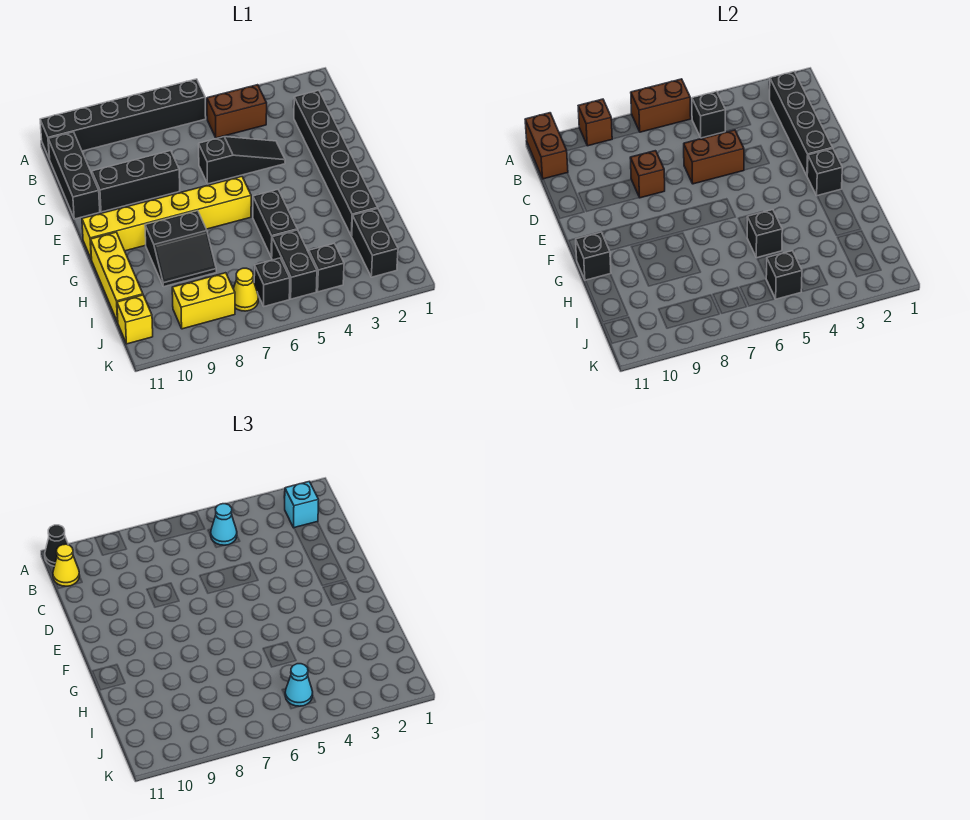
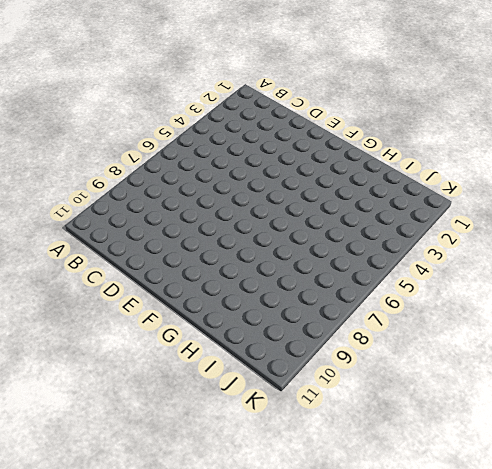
none -> black 1x6 brick [40,79,206,159]
none -> brown 1x2 brick [207,85,267,138]
none -> black 1x3 brick [48,132,100,219]
none -> black 1x6 brick [294,90,377,236]

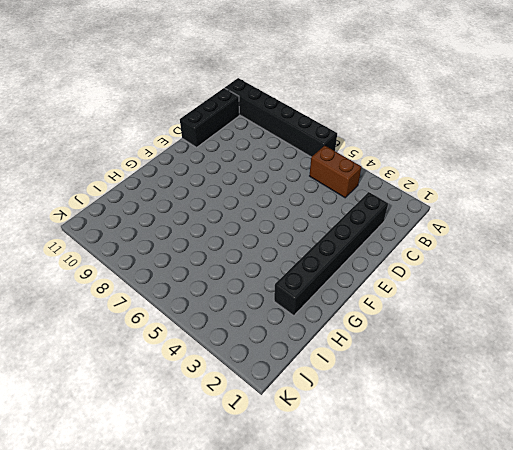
none -> black 1x3 slope [199,137,285,184]
none -> black 1x3 brick [92,151,180,212]
none -> yellow 1x6 brick [82,176,251,260]
none -> black 1x2 brick [253,190,297,257]

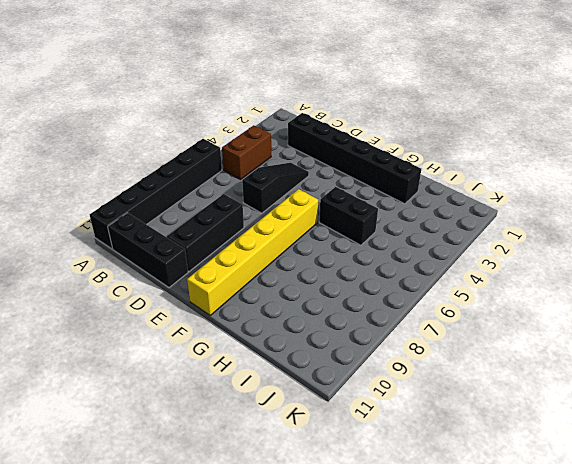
none -> black 2x2 slope [145,211,216,287]
none -> yellow 1x3 brick [91,232,143,322]
none -> black 1x2 brick [352,209,398,277]
none -> black 1x2 brick [271,230,317,299]

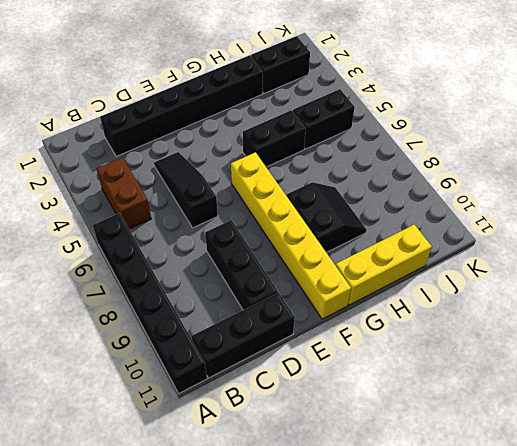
none -> black 1x1 brick [309,244,344,292]
none -> black 1x1 brick [254,258,290,306]
none -> yellow 1x1 cone [233,268,259,311]
none -> yellow 1x2 brick [172,273,235,329]

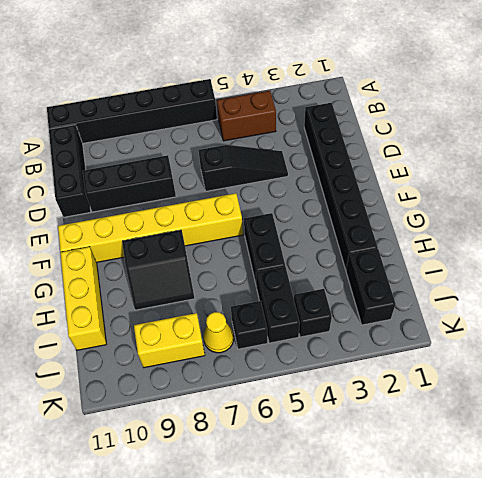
none -> yellow 1x1 brick [117,295,153,344]
none -> brown 1x2 brick [631,79,691,132]
none -> brown 1x1 brick [578,99,612,146]
none -> brown 1x2 brick [525,113,568,179]

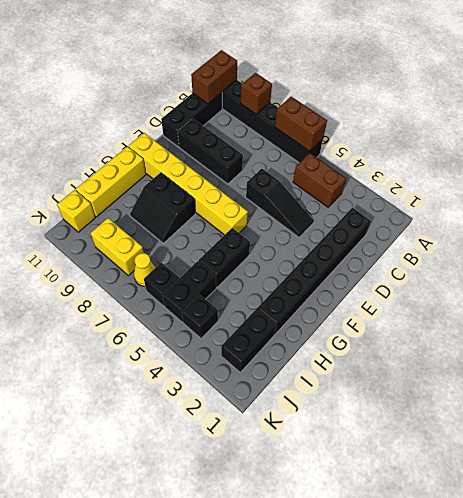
none -> black 1x4 brick [770,71,833,175]
none -> black 1x1 brick [692,91,725,138]
none -> brown 1x2 brick [684,130,744,184]
none -> brown 1x1 brick [630,151,665,198]

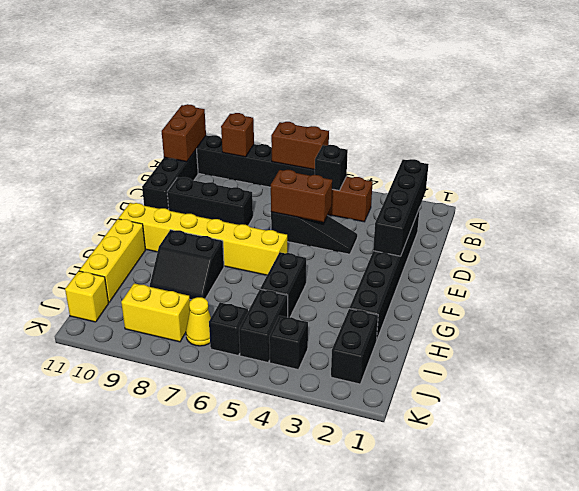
none -> brown 1x1 brick [630,151,665,198]
none -> black 1x1 brick [807,149,842,196]
none -> black 1x1 brick [576,232,611,281]
none -> black 1x1 brick [747,210,782,258]

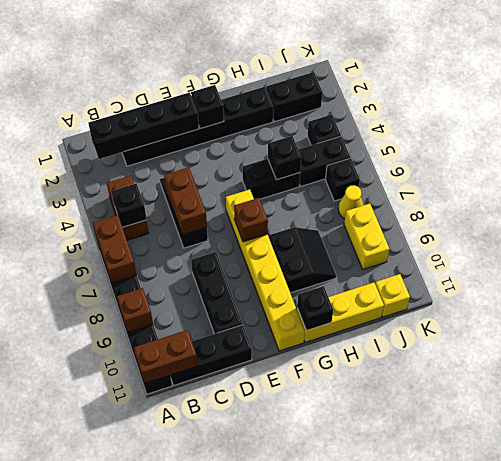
brown 1x1 brick [234,198,268,242] -> brown 1x1 brick moved to [630,151,665,198]
none -> black 1x1 brick [766,251,802,299]
none -> black 1x1 cone [45,525,68,566]
none -> cyan 1x1 brick [285,481,319,528]
none -> cyan 1x1 cone [210,504,237,545]

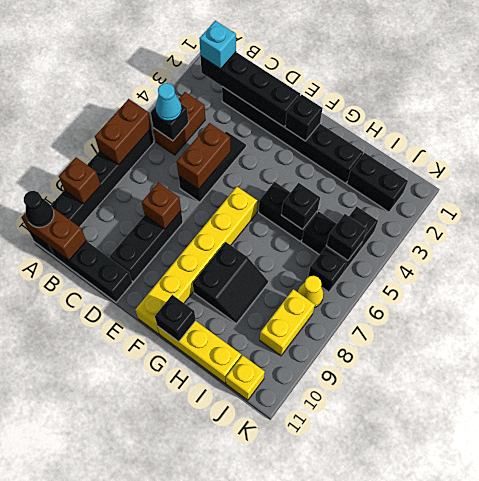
none -> yellow 1x1 cone [53,544,80,586]
none -> cyan 1x1 cone [285,664,313,706]

